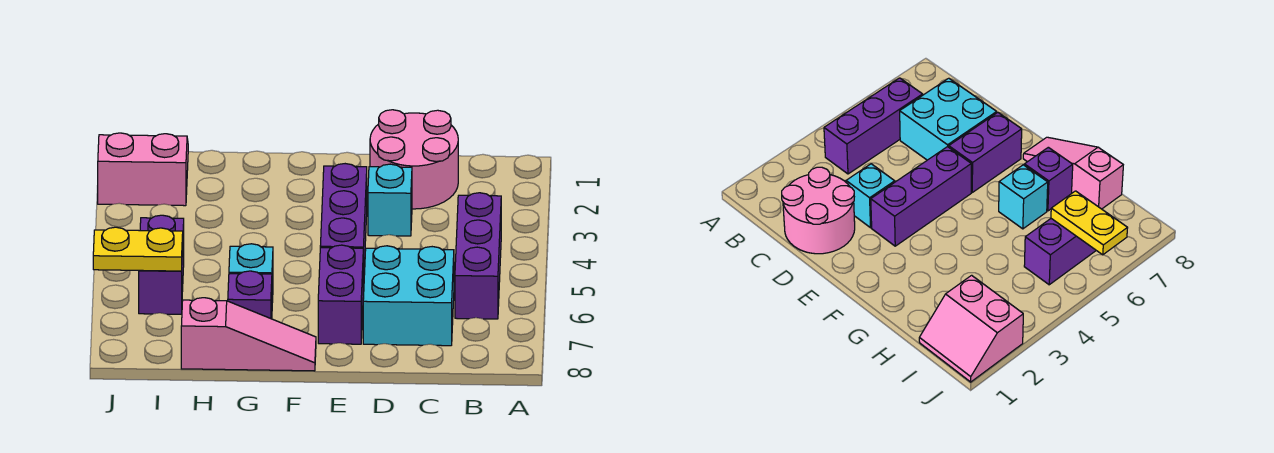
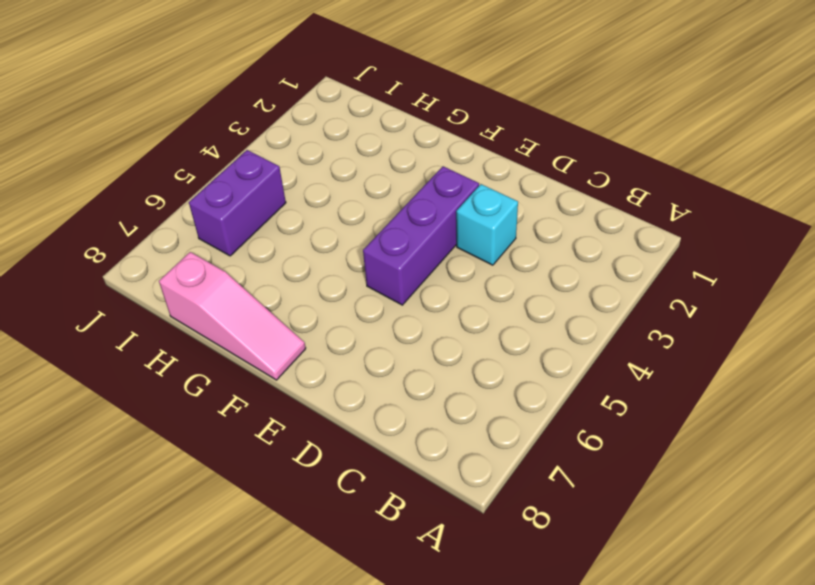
none -> purple 1x3 brick [455,193,501,319]
none -> pink 2x2 round brick [370,110,458,209]
none -> cyan 2x2 brick [363,246,454,346]

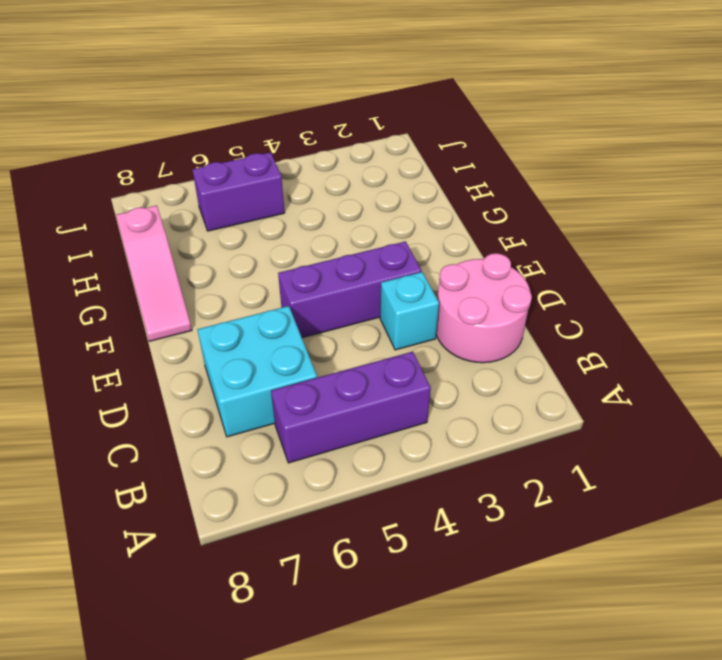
none -> purple 1x2 brick [318,245,363,344]
none -> cyan 1x1 brick [229,244,273,303]
none -> purple 1x1 brick [228,271,272,319]

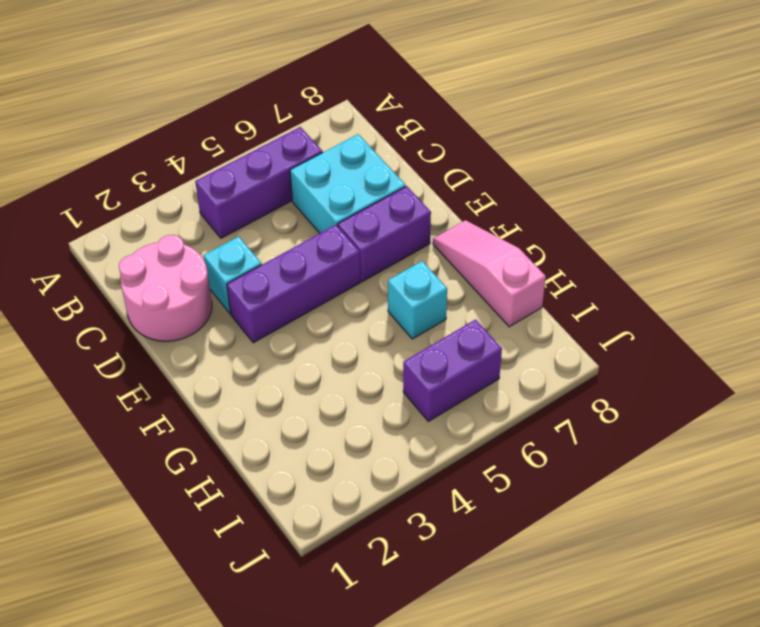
none -> purple 1x1 brick [228,271,272,319]
none -> pink 2x2 slope [98,133,188,206]
none -> yellow 1x2 plate [93,227,183,271]

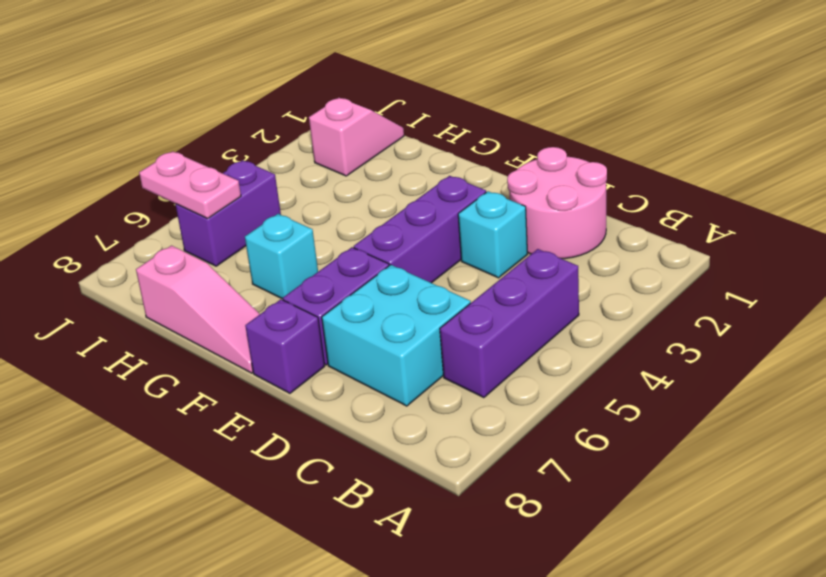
purple 1x1 brick [245,299,325,393] -> purple 1x1 brick moved to [228,271,272,319]
pink 1x2 slope [309,98,404,176] -> pink 2x2 slope [98,133,188,206]
pink 1x2 plate [139,151,241,218] -> yellow 1x2 plate [93,227,183,271]

